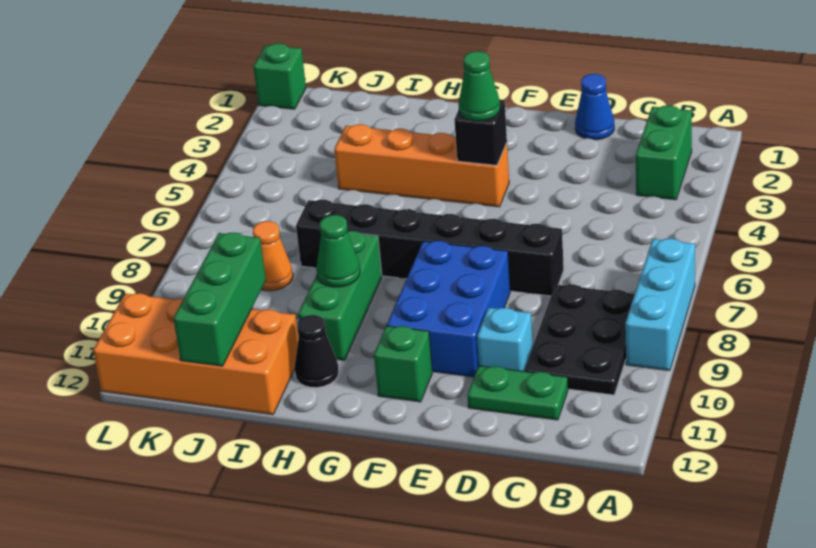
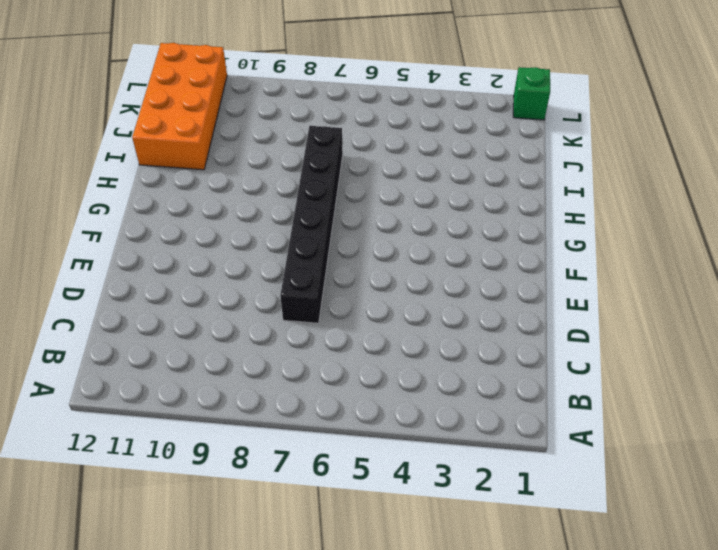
none -> cyan 1x3 brick [625,238,695,371]
none -> green 1x2 brick [636,105,692,200]
none -> black 2x3 plate [524,284,634,395]

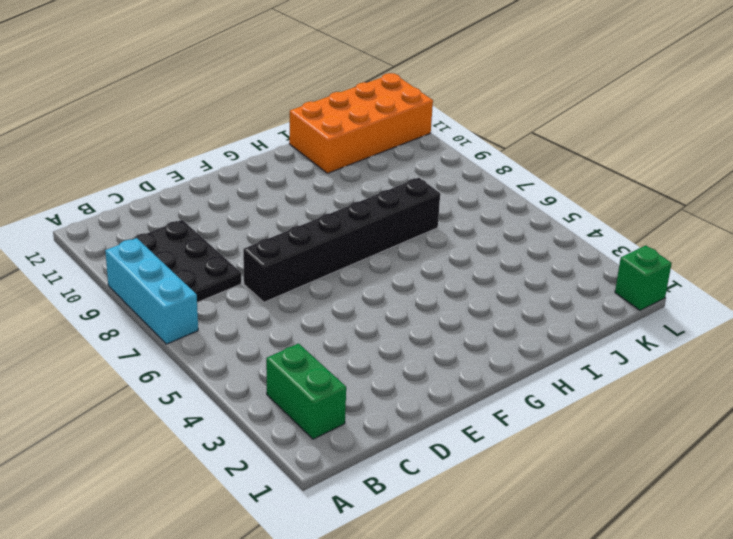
none -> green 1x2 plate [467,366,568,420]
none -> blue 1x1 cone [575,74,614,140]
none -> cyan 1x1 brick [477,308,533,371]

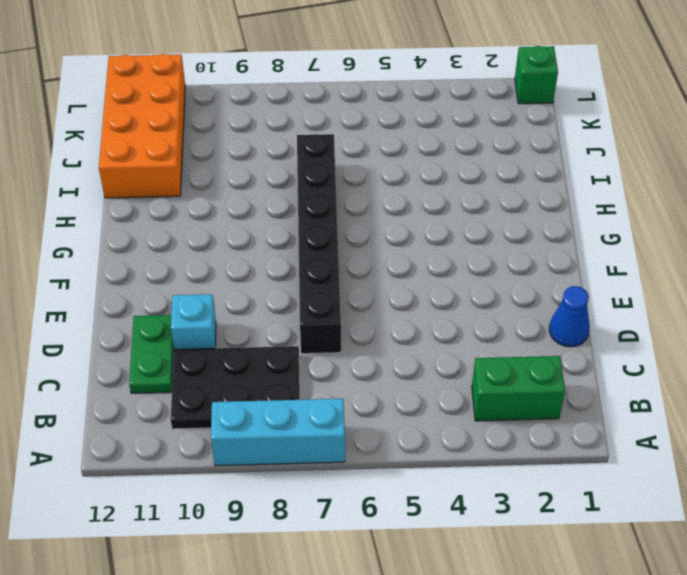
none -> blue 2x3 brick [387,241,510,377]
none -> orange 1x4 brick [334,124,509,207]
none -> green 1x1 brick [374,326,432,402]

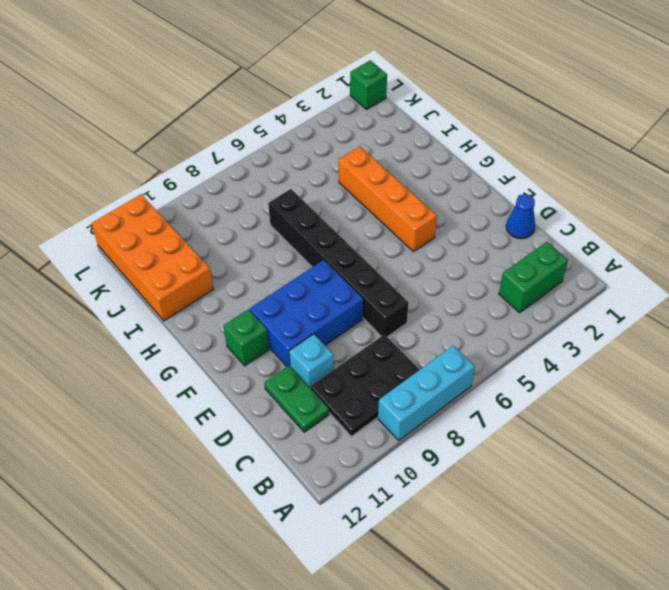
none -> green 1x3 brick [298,231,382,360]
none -> black 1x1 cone [294,315,339,388]
none -> orange 1x1 cone [253,221,293,291]

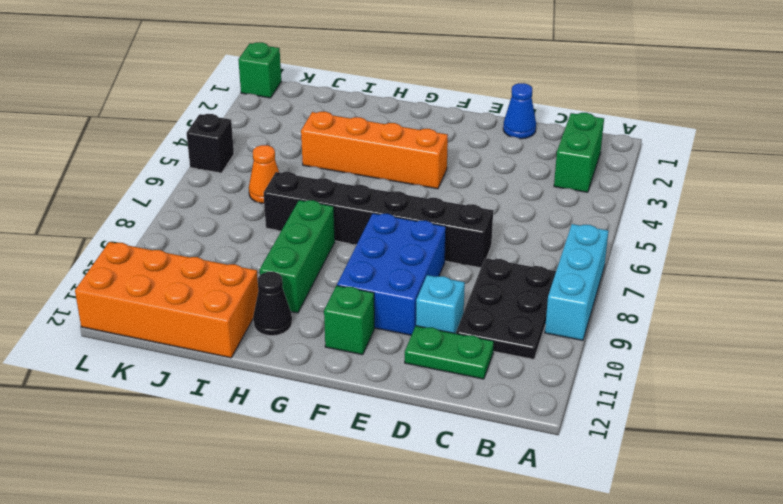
orange 1x1 cone [249,145,279,203] -> orange 1x1 cone moved to [253,221,293,291]
black 1x1 brick [187,114,234,173] -> black 1x1 brick moved to [454,100,507,165]
none -> green 1x1 cone [316,215,360,287]
none -> green 1x3 brick [173,233,266,366]
none -> green 1x1 cone [459,51,500,121]

